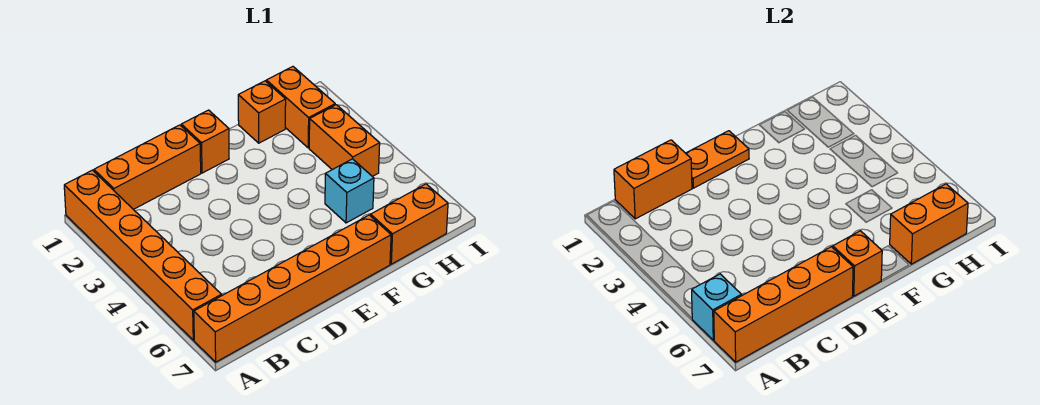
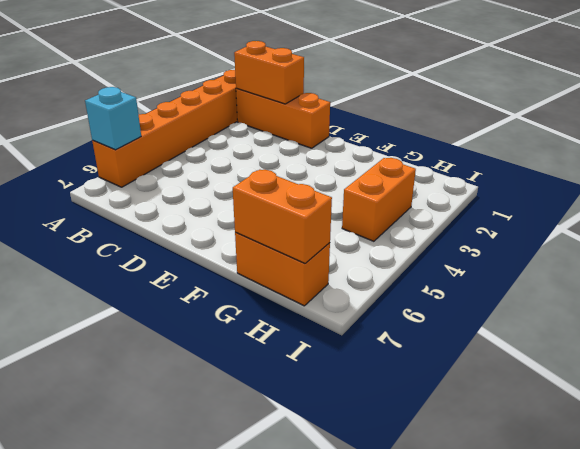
none -> orange 1x6 brick [194,215,391,362]
none -> orange 1x1 brick [181,110,229,173]
none -> orange 1x1 brick [238,81,286,143]

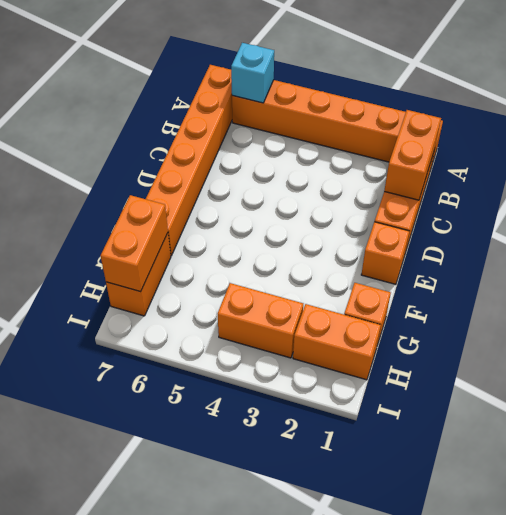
none -> cyan 1x1 brick [325,159,374,223]
none -> orange 1x4 brick [714,247,853,362]
none -> orange 1x2 plate [686,131,749,188]

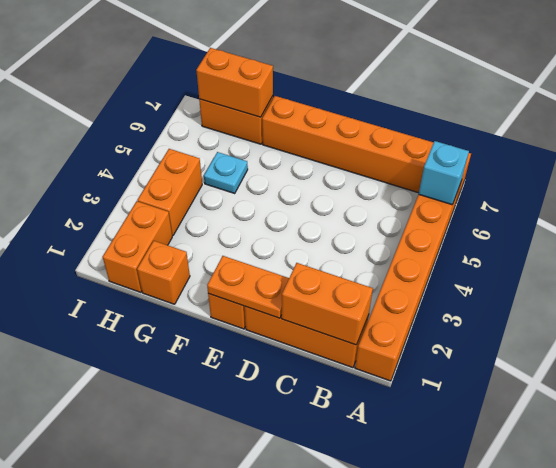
cyan 1x1 plate [204,152,248,193] -> cyan 1x1 brick [325,159,374,223]
none -> orange 1x4 brick [714,247,853,362]
none -> orange 1x1 brick [833,231,882,296]

